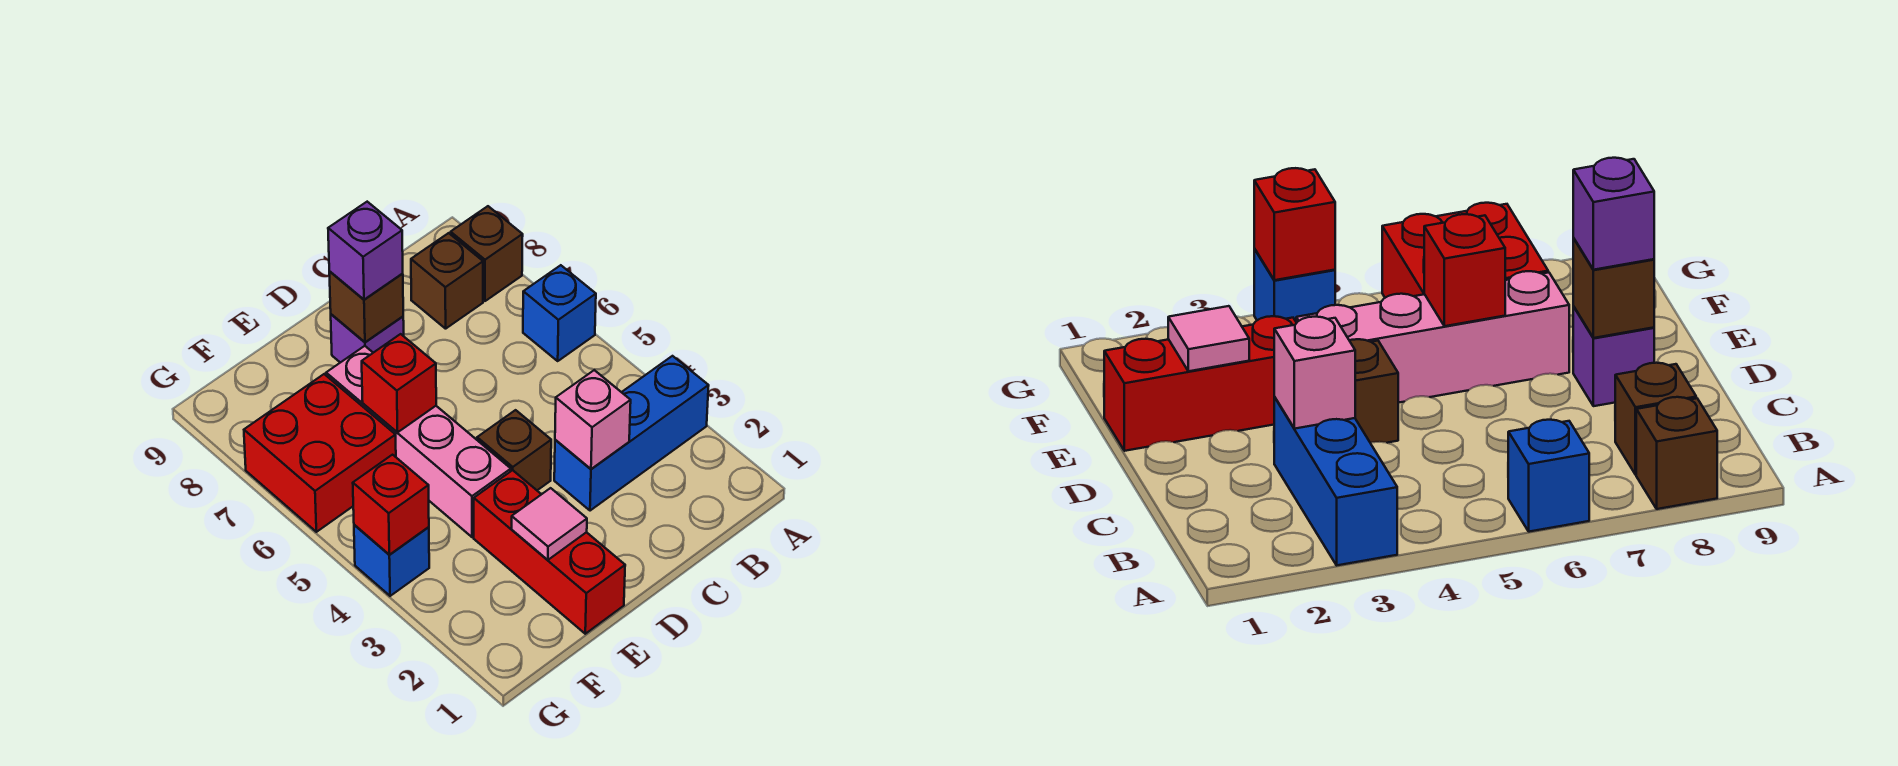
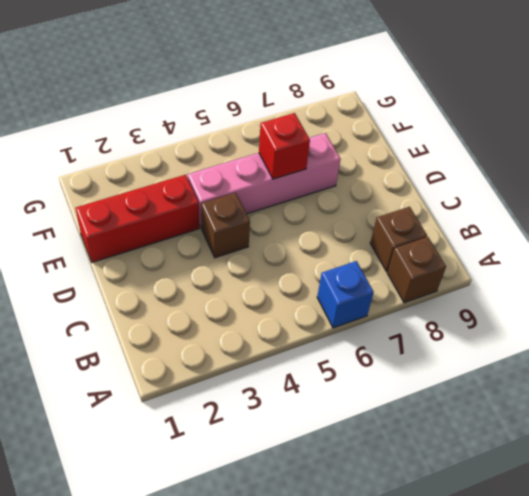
none -> blue 1x3 brick [554,356,709,511]
none -> purple 1x1 brick [331,314,404,363]
none -> red 2x2 brick [244,374,396,532]

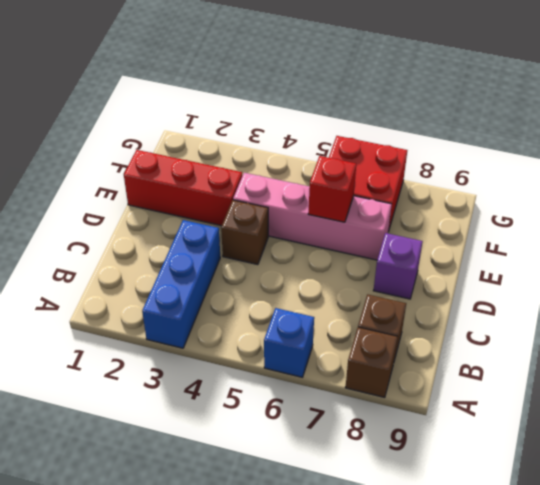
none -> blue 1x1 brick [354,525,429,596]
none -> pink 1x1 brick [555,370,631,469]
none -> brown 1x1 brick [329,272,403,342]

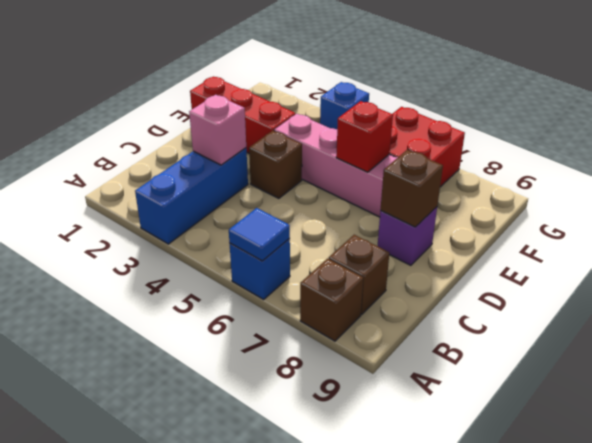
blue 1x1 tile [229,208,290,261] -> none
none -> pink 1x1 tile [512,488,587,560]
none -> red 1x1 brick [353,455,429,555]
none -> purple 1x1 brick [328,202,403,300]

